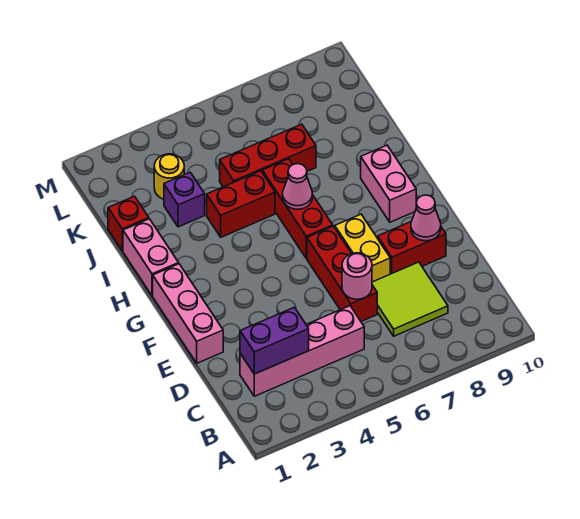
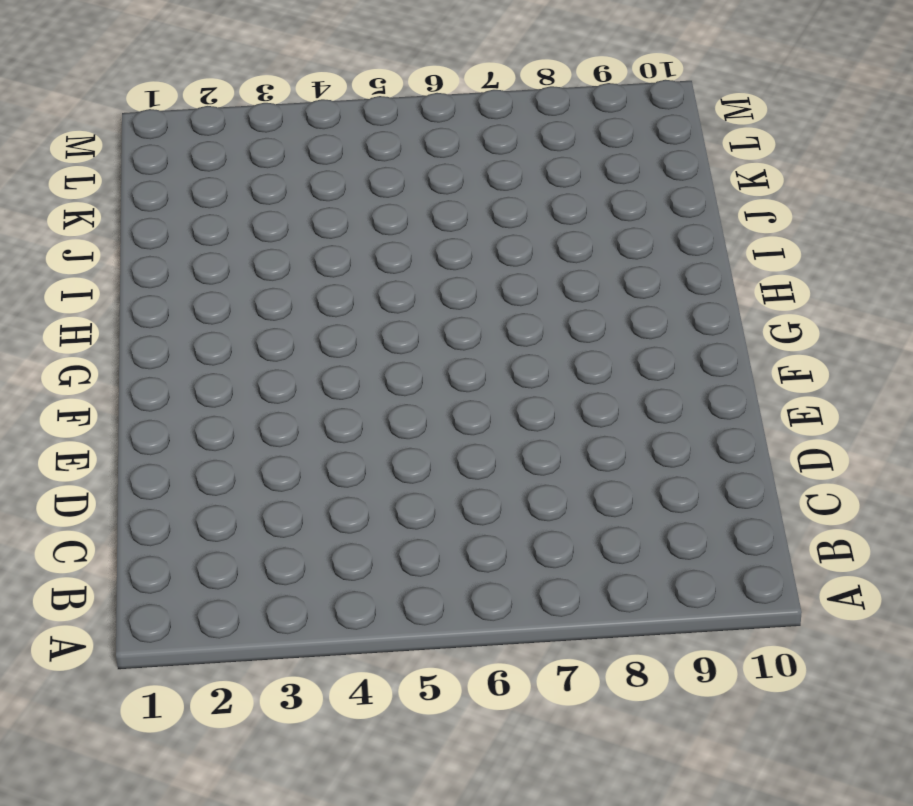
none -> pink 1x4 brick [240,306,364,396]
none -> lime 2x2 tile [372,262,448,336]
none -> red 1x3 brick [307,226,377,321]

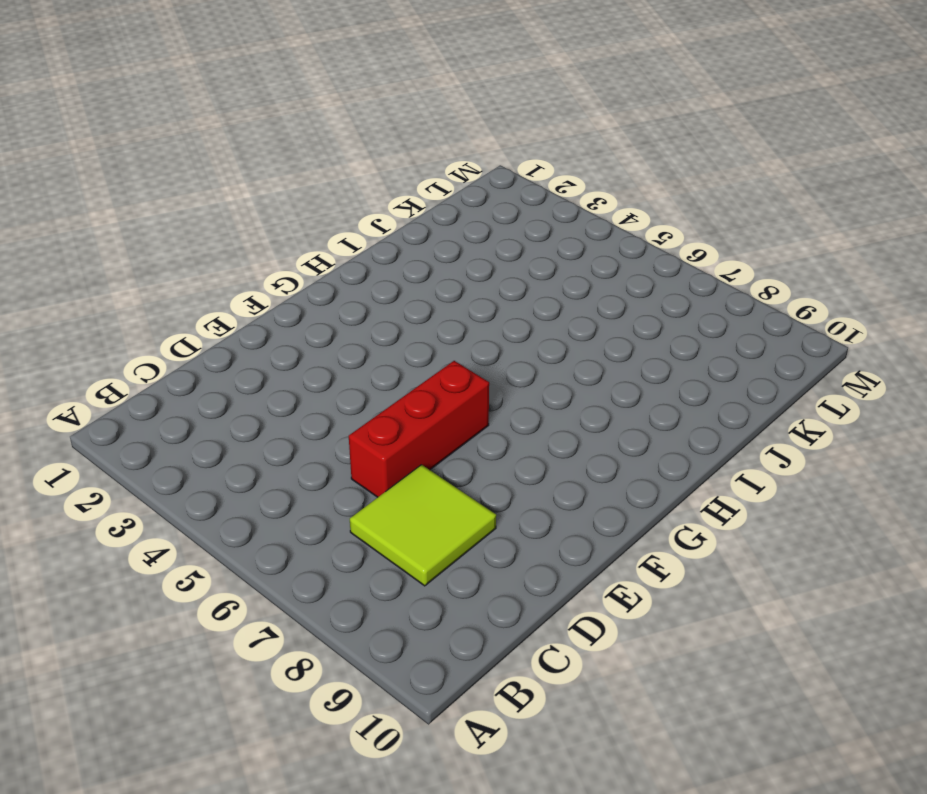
none -> pink 1x4 brick [240,306,364,396]
none -> pink 1x3 brick [153,264,223,363]
none -> yellow 1x2 brick [335,214,390,282]

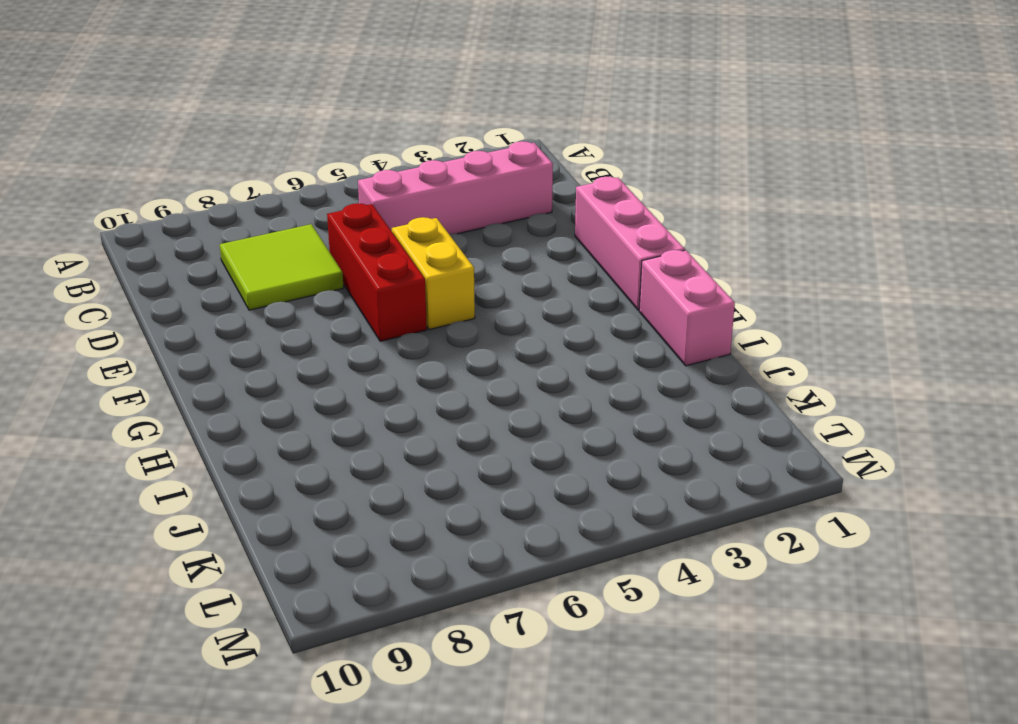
yellow 1x2 brick [392,217,475,330] -> yellow 1x2 brick moved to [335,214,390,282]
none -> red 1x2 brick [378,222,446,274]
none -> red 1x3 brick [262,159,333,258]
none -> pink 1x2 brick [361,145,416,222]

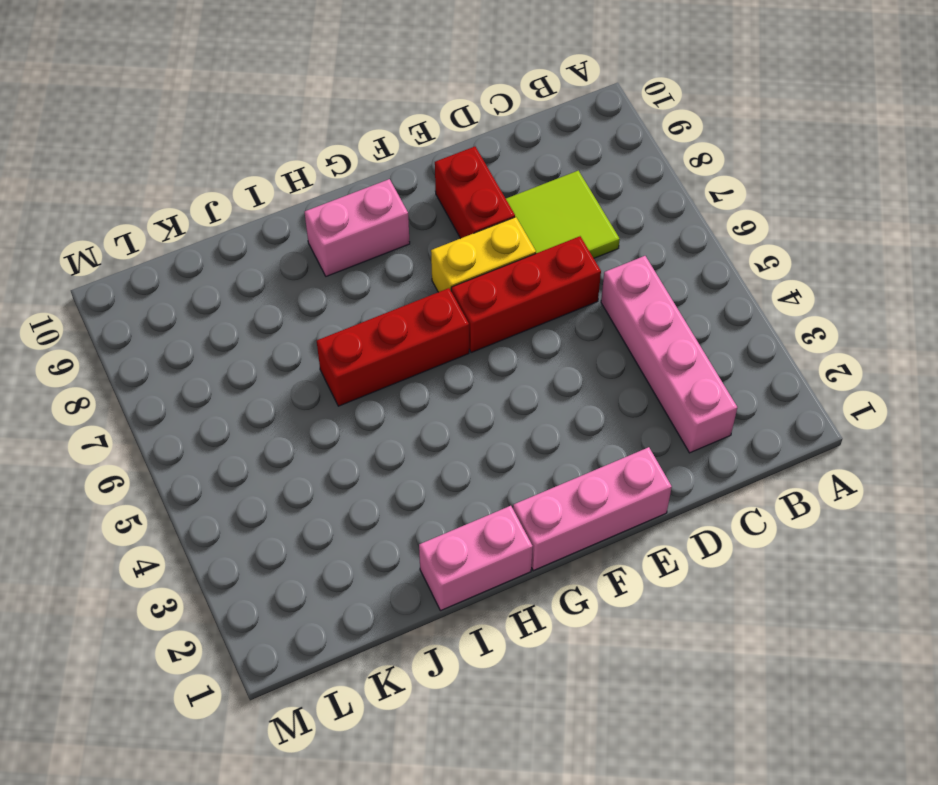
none -> red 1x2 brick [207,171,275,237]
none -> red 1x1 brick [108,196,149,251]
none -> purple 1x1 brick [164,172,205,227]

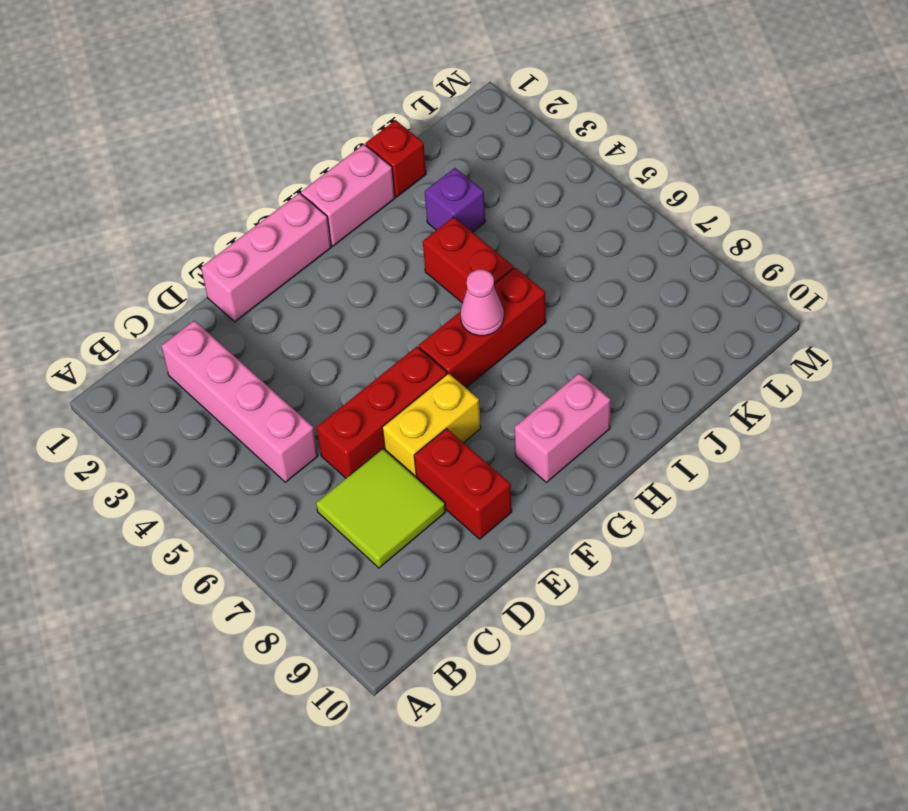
none -> red 1x3 brick [220,124,316,187]
none -> yellow 1x1 round brick [154,154,184,199]
none -> purple 1x2 brick [240,307,309,374]

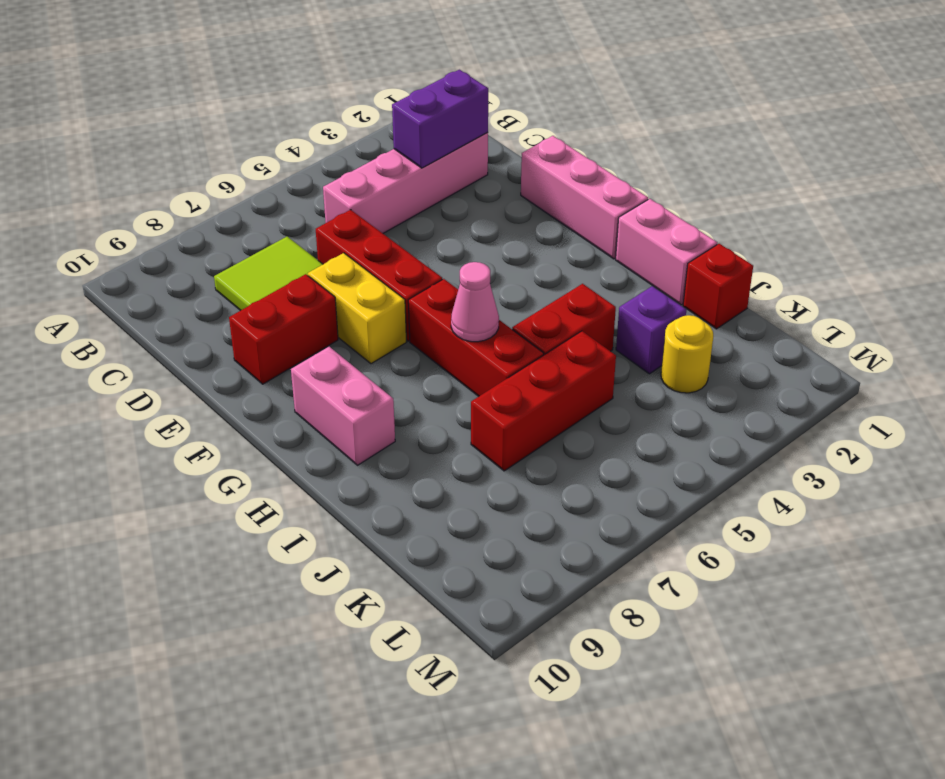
none -> pink 1x1 round brick [342,253,372,299]
none -> pink 1x1 cone [411,195,441,241]

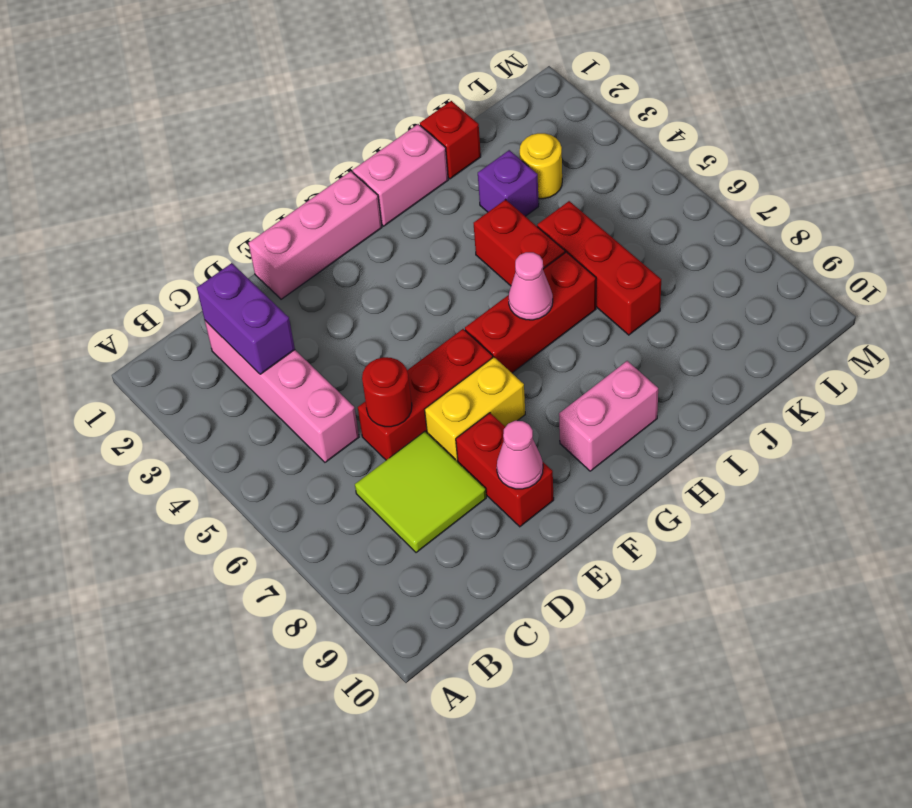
red 1x1 round brick [362,357,412,427] -> pink 1x1 round brick [342,253,372,299]

